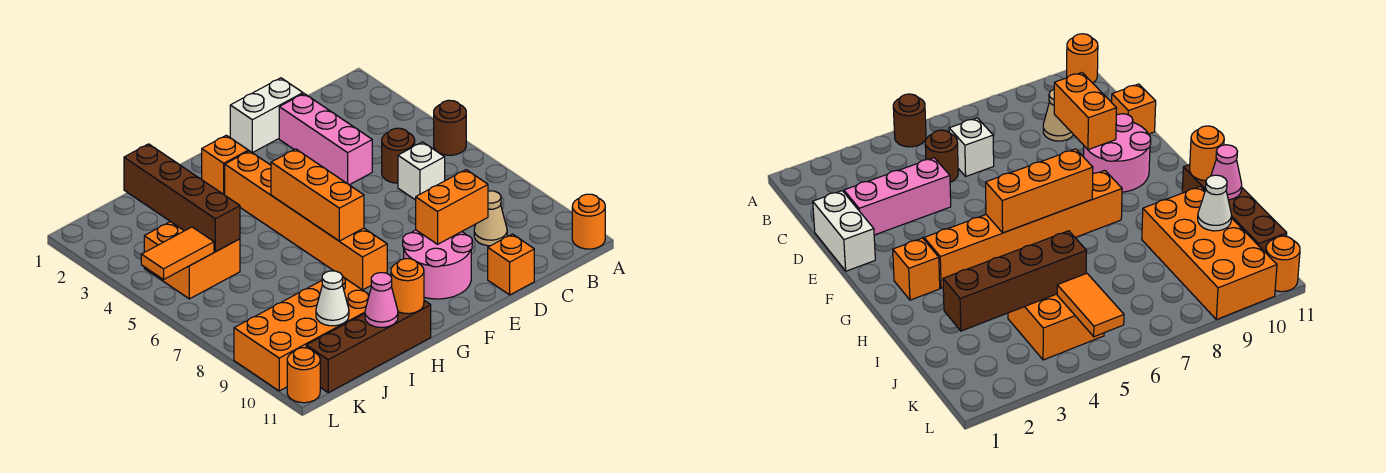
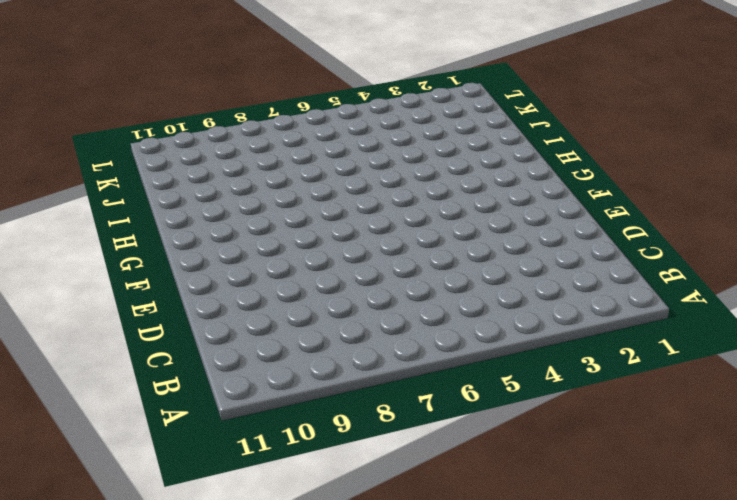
none -> brown 1x1 round brick [434,100,466,155]
none -> orange 1x1 round brick [572,194,605,249]
none -> brown 1x1 round brick [382,128,415,183]

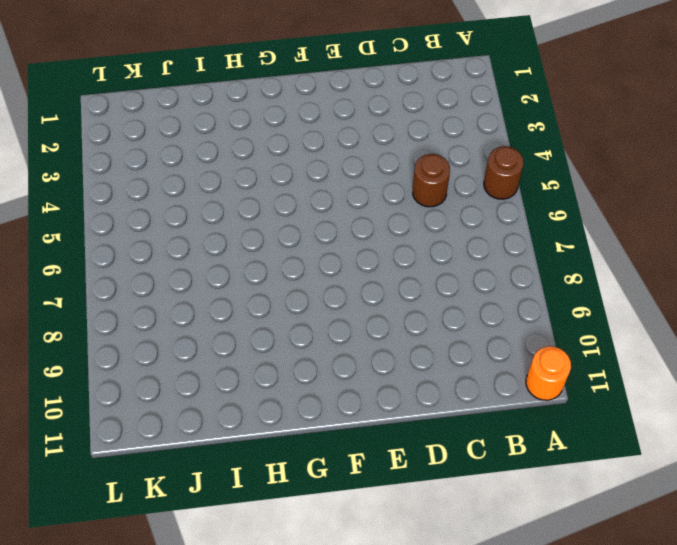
none -> white 1x1 brick [398,142,445,200]
none -> tan 1x1 cone [474,191,507,246]
none -> white 1x2 brick [230,78,303,153]

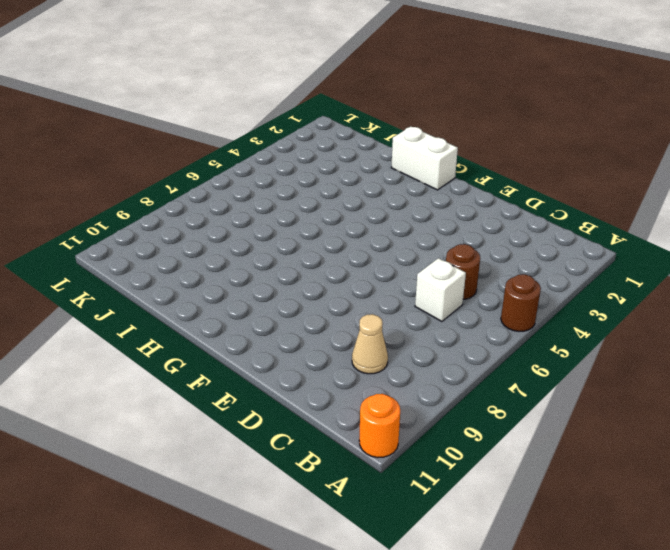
white 1x2 brick [391,127,458,190] -> white 1x2 brick moved to [230,78,303,153]
none -> pink 1x3 brick [279,94,372,185]
none -> orange 1x1 brick [488,234,534,295]
none -> pink 2x2 round brick [403,230,472,299]

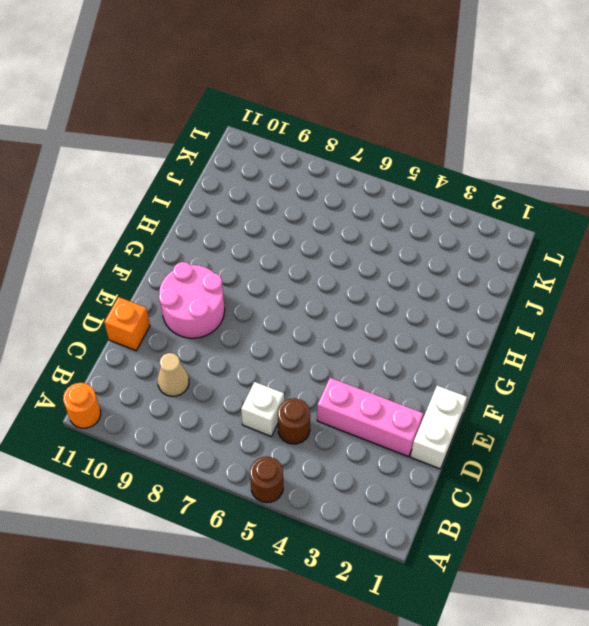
none -> orange 1x1 brick [202,135,248,195]
none -> orange 1x6 brick [225,151,387,290]
none -> brown 1x4 brick [306,301,431,393]

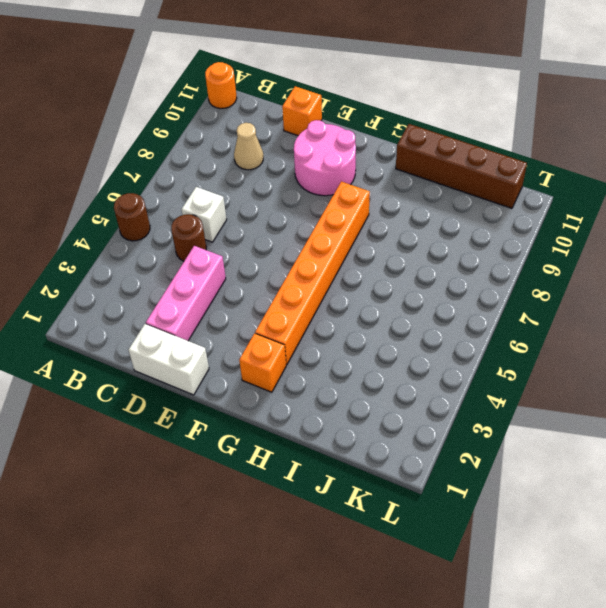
none -> orange 2x4 brick [234,277,369,391]
none -> orange 2x2 brick [144,222,240,299]
none -> orange 1x1 round brick [287,348,320,403]

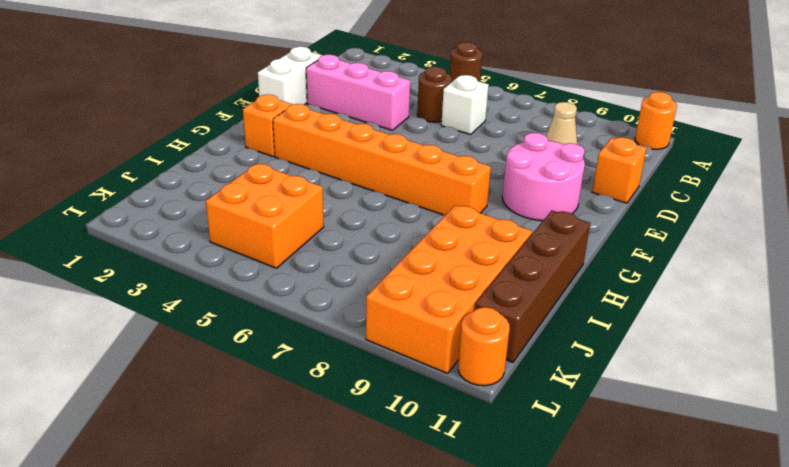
none -> orange 1x2 brick [416,170,488,244]
none -> orange 1x3 brick [271,149,364,241]
none -> orange 1x1 round brick [391,259,424,314]

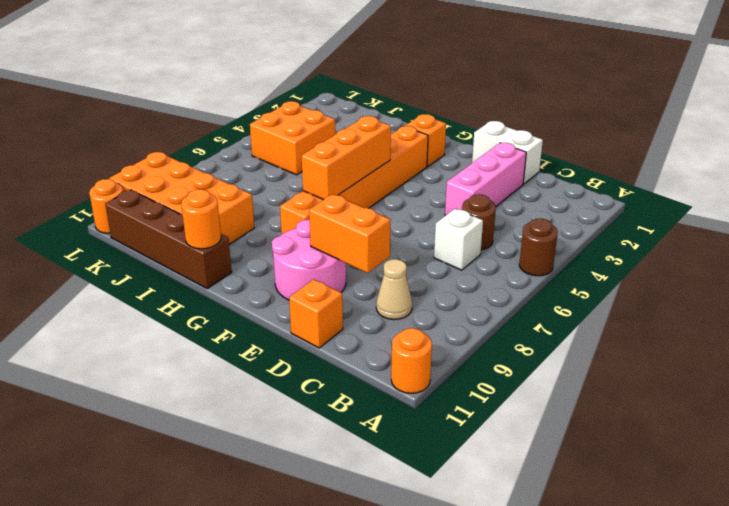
none -> pink 1x1 cone [365,273,398,327]
none -> brown 1x4 brick [124,144,240,252]
none -> white 1x1 cone [316,271,349,326]

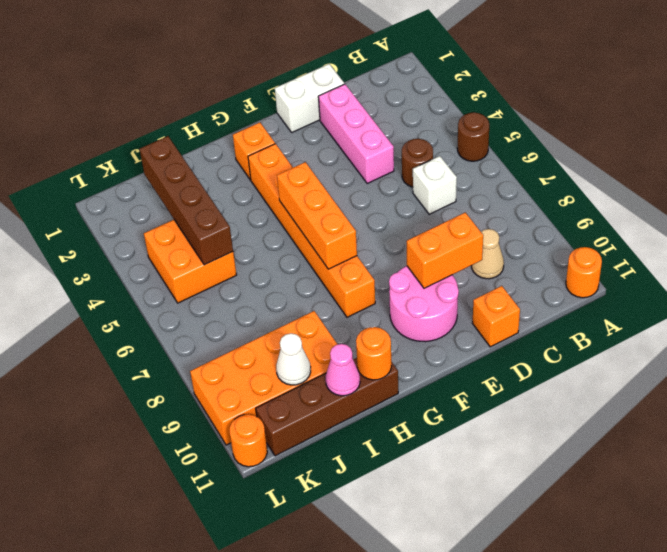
none -> orange 1x2 tile [141,227,214,280]

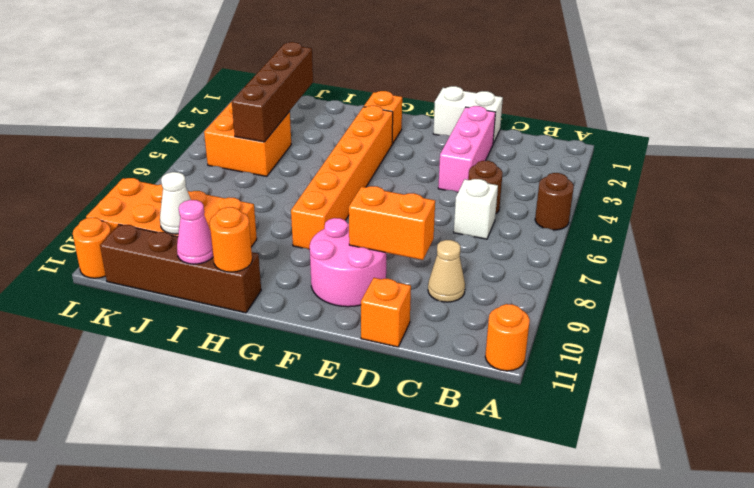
none -> orange 1x3 brick [271,149,364,241]
none -> orange 1x2 tile [141,227,214,280]

